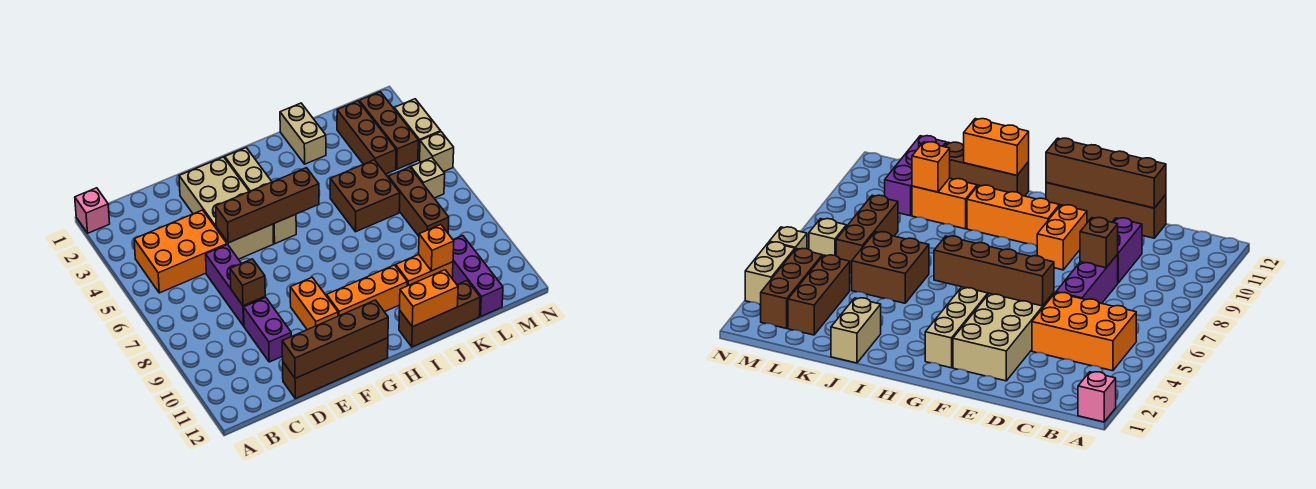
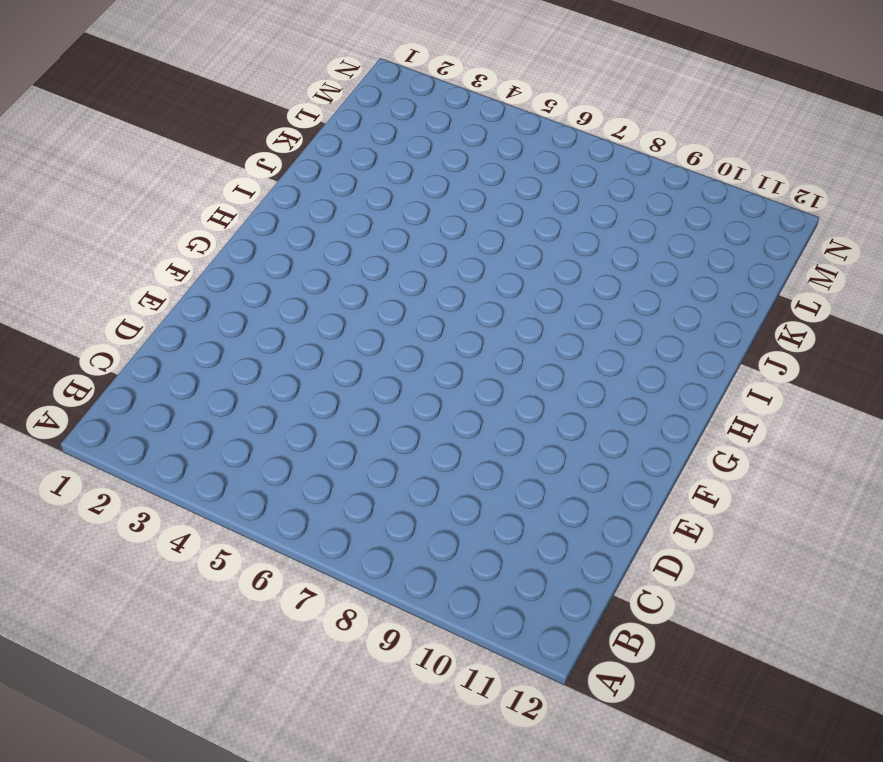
none -> pink 1x1 brick [75,188,110,233]
none -> orange 2x3 brick [134,210,227,293]
none -> purple 1x3 brick [206,245,265,326]

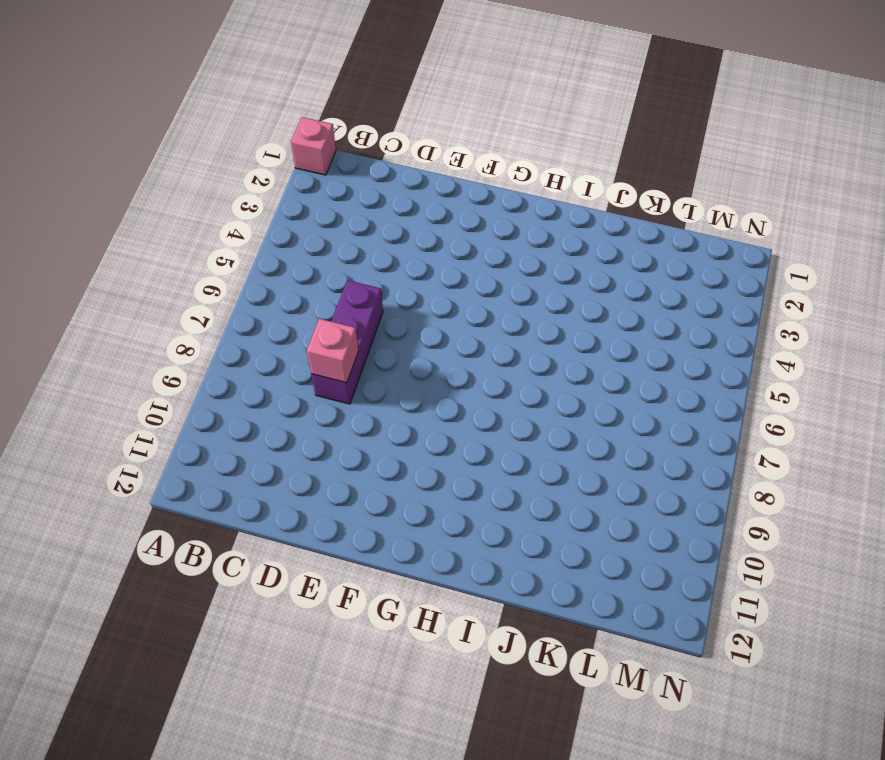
pink 1x1 brick [307,319,358,383] -> brown 1x1 brick [230,259,265,306]
none -> orange 2x3 brick [134,210,227,293]
none -> purple 1x2 brick [244,297,291,362]
none -> brown 1x4 brick [283,338,388,399]

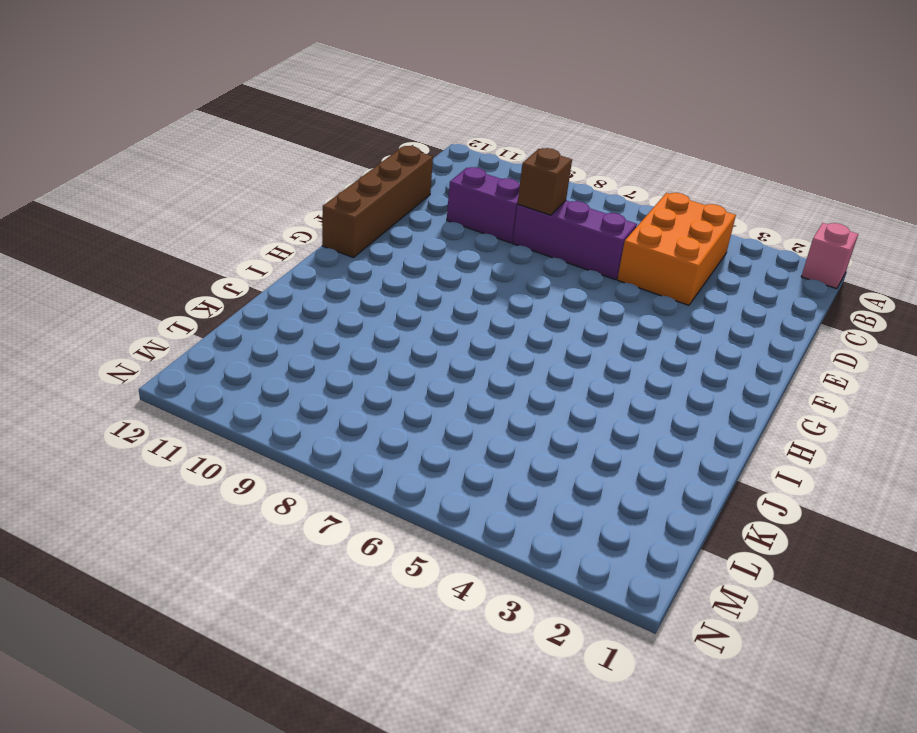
none -> tan 2x4 brick [179,157,274,259]
none -> orange 1x2 brick [290,277,338,330]
none -> tan 1x4 brick [225,148,296,244]

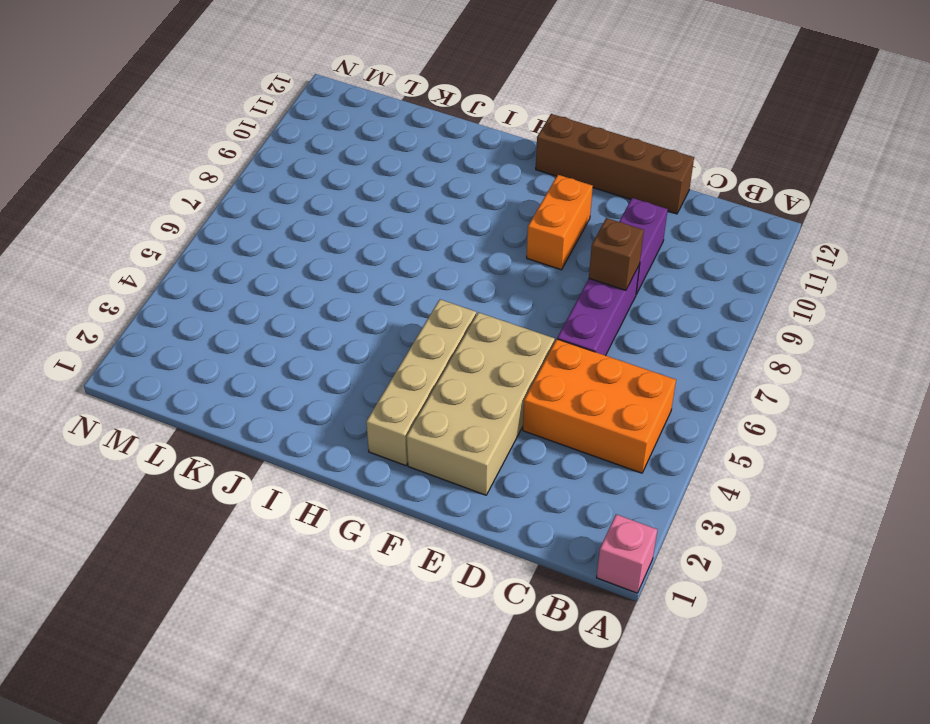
none -> orange 1x3 brick [327,265,407,316]
none -> brown 1x3 brick [399,281,480,347]
none -> tan 1x2 brick [280,103,326,164]

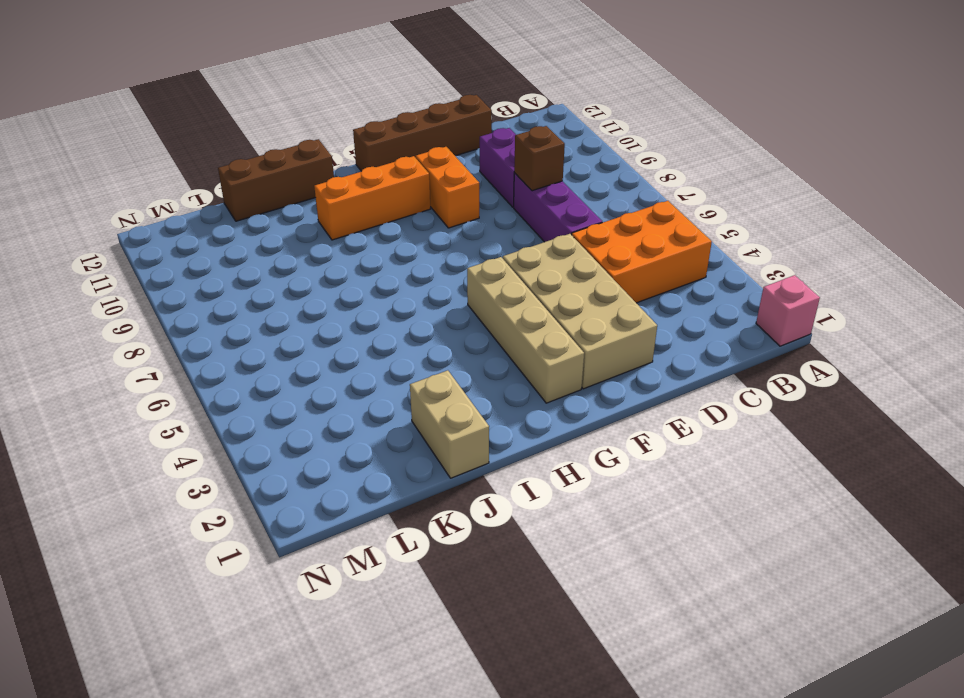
none -> brown 2x2 brick [330,160,400,232]
none -> orange 1x2 brick [396,255,453,286]
none -> brown 1x3 brick [337,101,396,174]

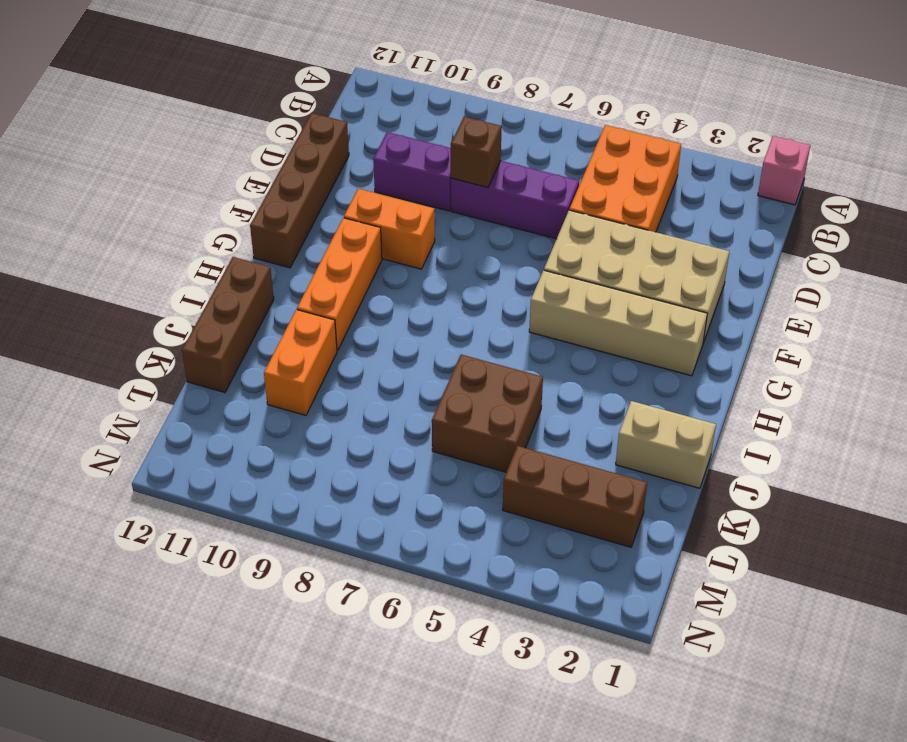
none -> brown 1x3 brick [388,167,449,236]
none -> purple 1x3 brick [452,235,503,316]
none -> brown 1x3 brick [359,92,418,169]

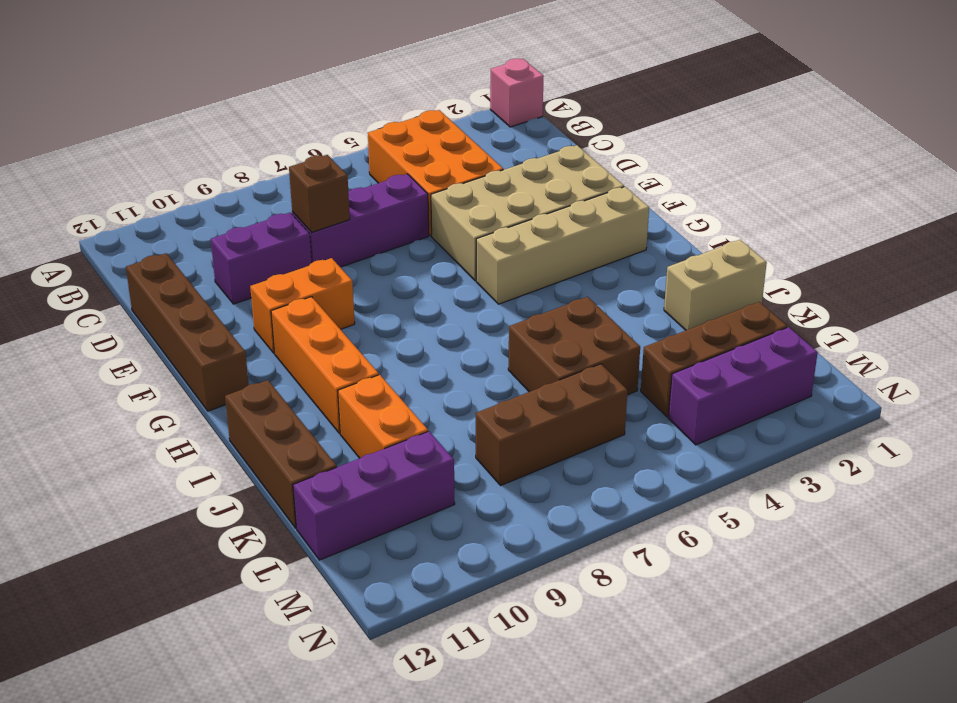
purple 1x3 brick [668,327,818,445] -> brown 1x3 brick [359,92,418,169]
none -> tan 1x1 brick [411,158,445,198]
none -> tan 1x2 brick [394,99,441,160]
none -> tan 1x1 brick [420,132,454,172]

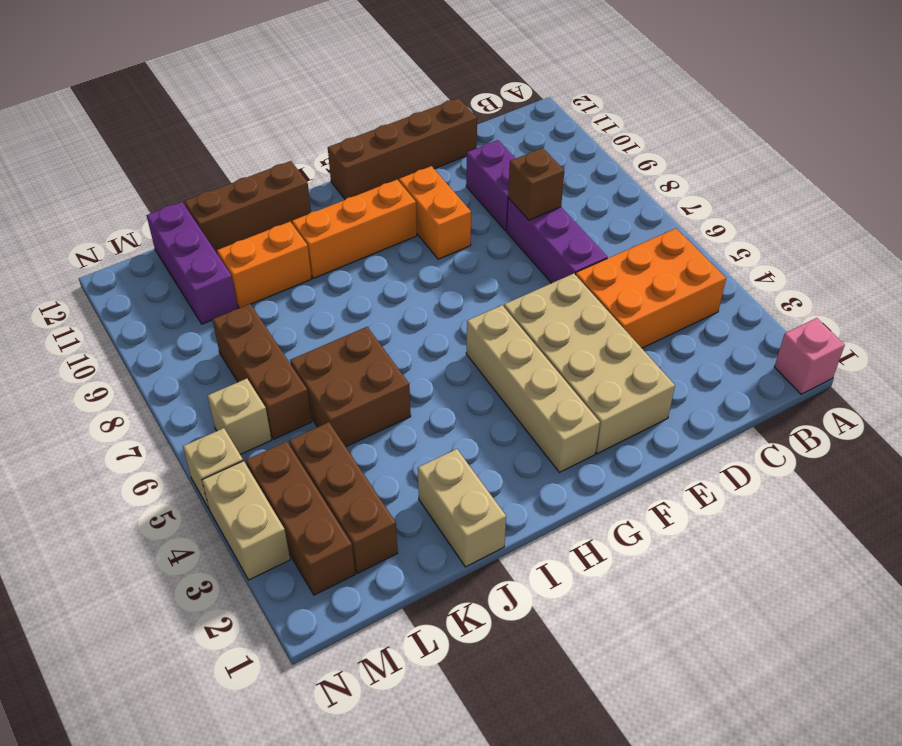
none -> brown 1x4 brick [282,300,388,378]
none -> brown 1x4 brick [216,168,319,243]
none -> orange 1x2 brick [400,270,458,327]

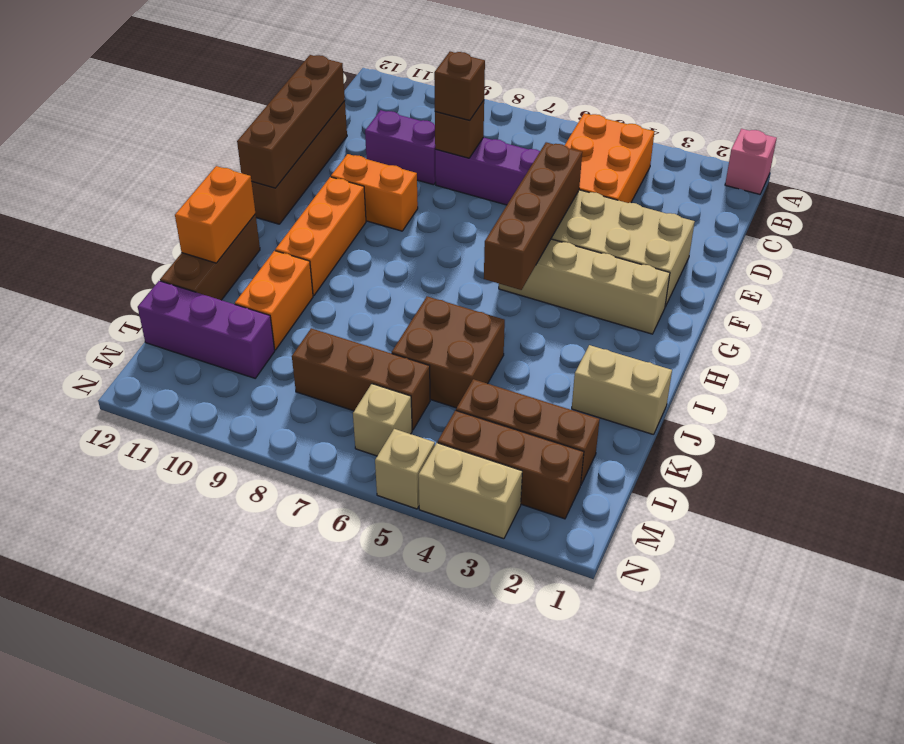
brown 1x1 brick [434,52,485,121] -> none
none -> orange 1x1 brick [419,225,454,271]

